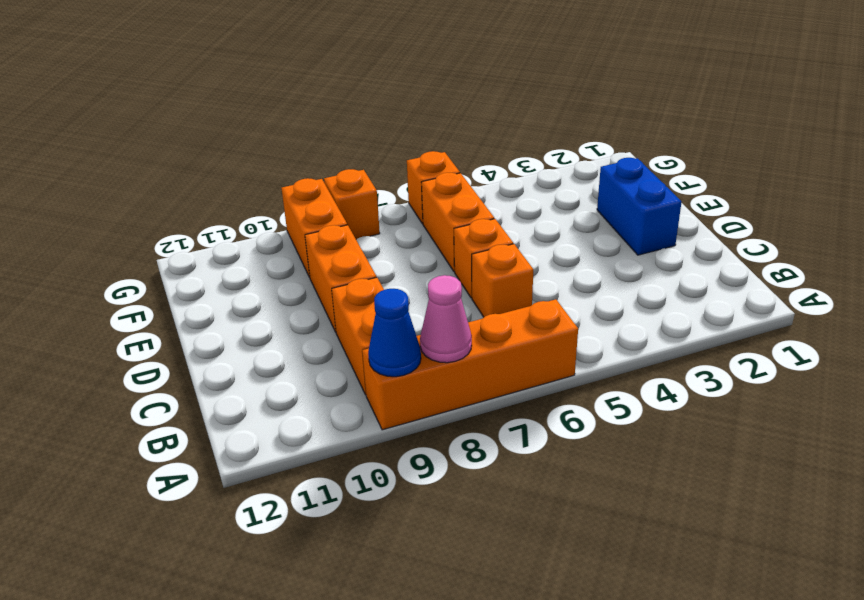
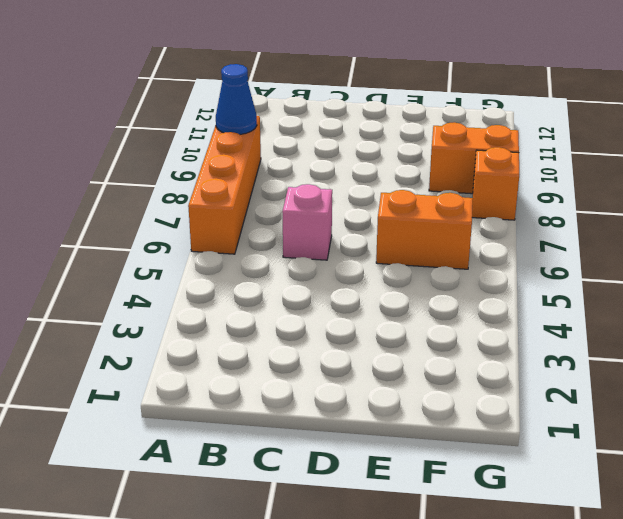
pink 1x1 brick [282,184,332,260] -> orange 1x1 brick [472,244,533,317]
none -> orange 1x2 brick [332,277,384,395]
none -> blue 1x2 brick [597,158,682,255]
none -> orange 1x1 brick [454,219,513,298]

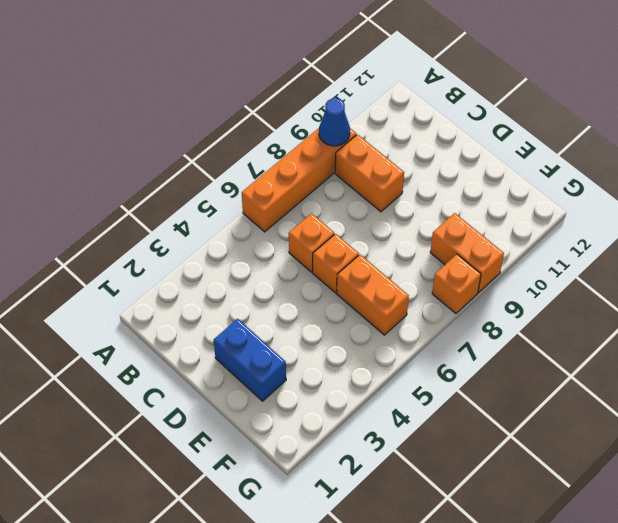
none -> orange 1x2 brick [305,225,376,332]
none -> orange 1x1 brick [407,151,460,224]
none -> pink 1x1 cone [420,275,472,363]

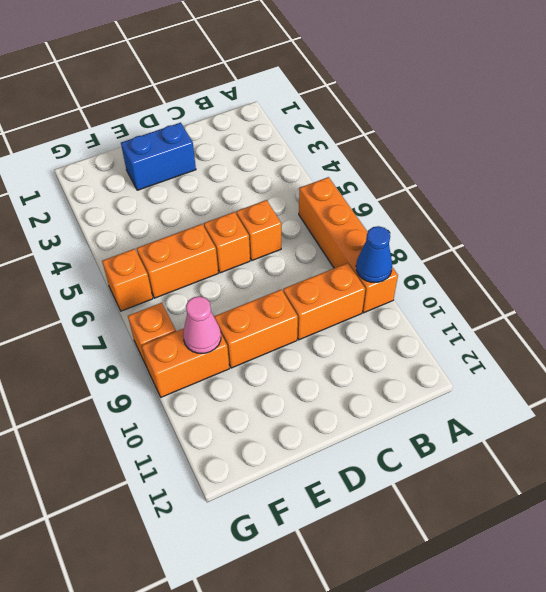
pink 1x1 cone [183,296,221,353] -> pink 1x1 cone moved to [420,275,472,363]

